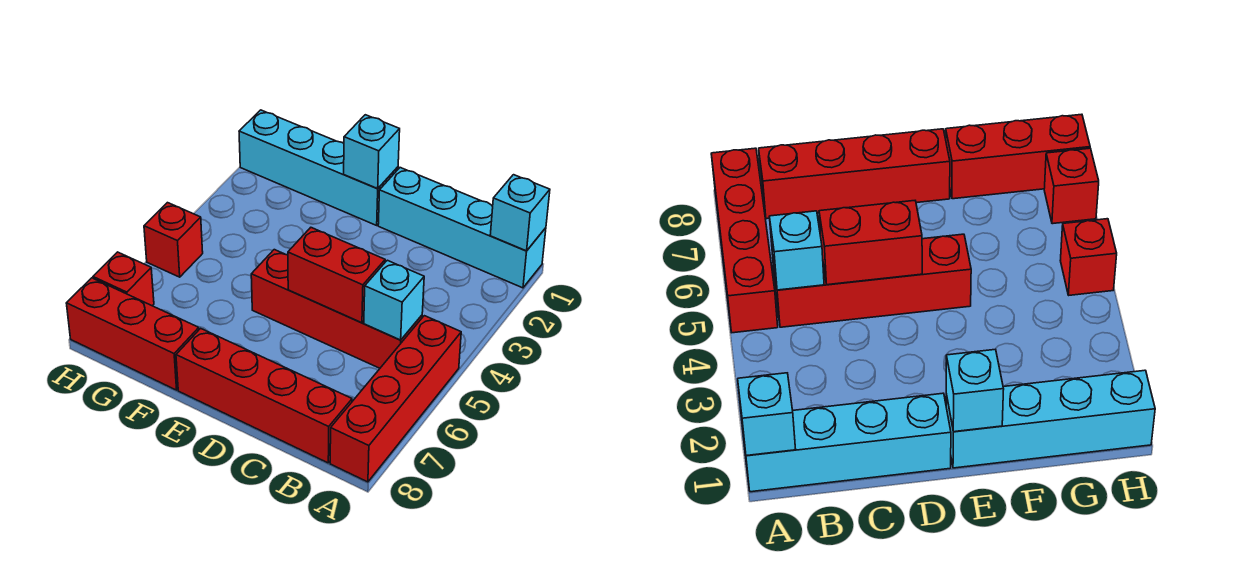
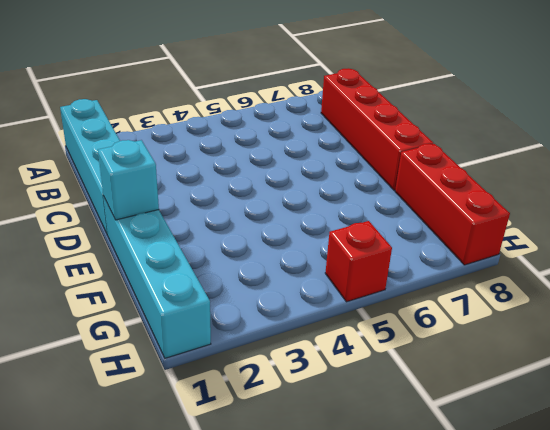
none -> red 1x4 brick [330,316,461,482]
none -> red 1x4 brick [251,250,422,368]
none -> red 1x1 brick [93,252,154,306]

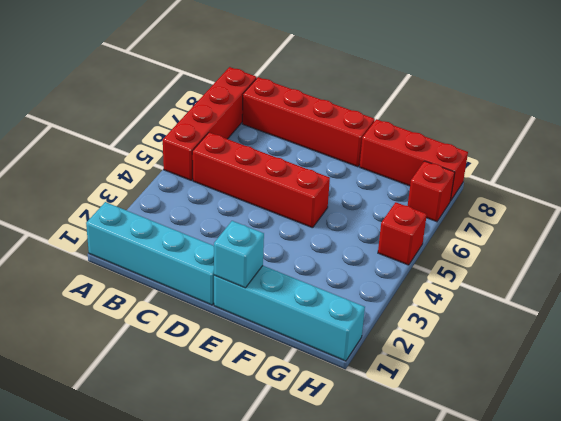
none -> cyan 1x1 brick [490,175,550,251]
none -> cyan 1x1 brick [364,260,424,340]
none -> red 1x2 brick [288,228,385,323]

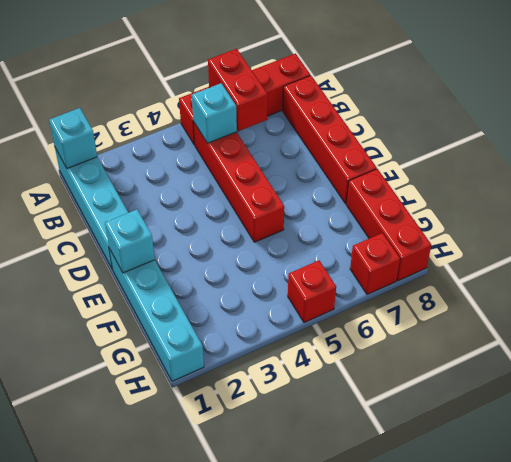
red 1x2 brick [208,49,267,131] -> red 1x2 brick moved to [288,228,385,323]

